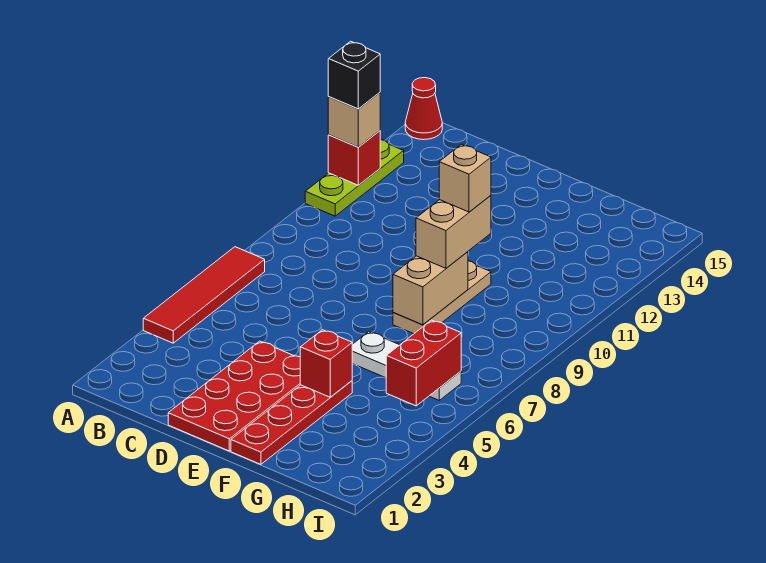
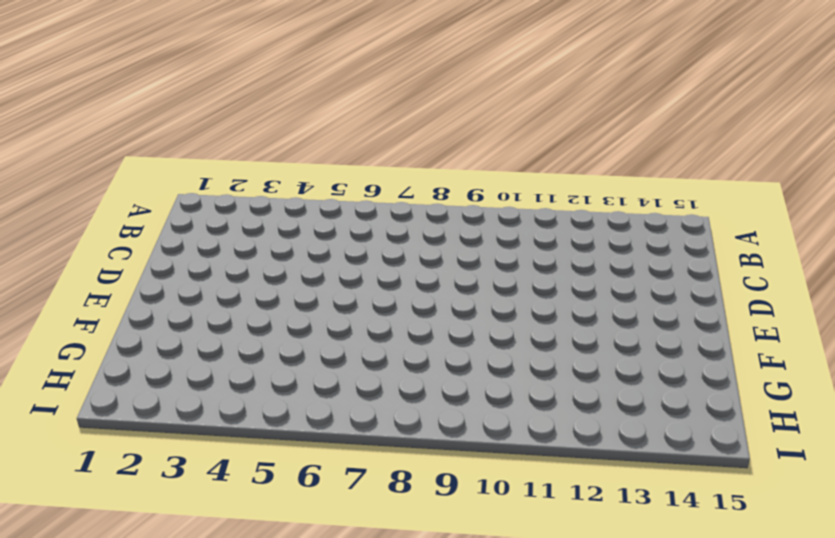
none -> red 1x4 tile [143,247,265,343]
none -> lime 1x3 plate [305,140,404,216]
none -> red 1x1 cone [405,78,442,140]

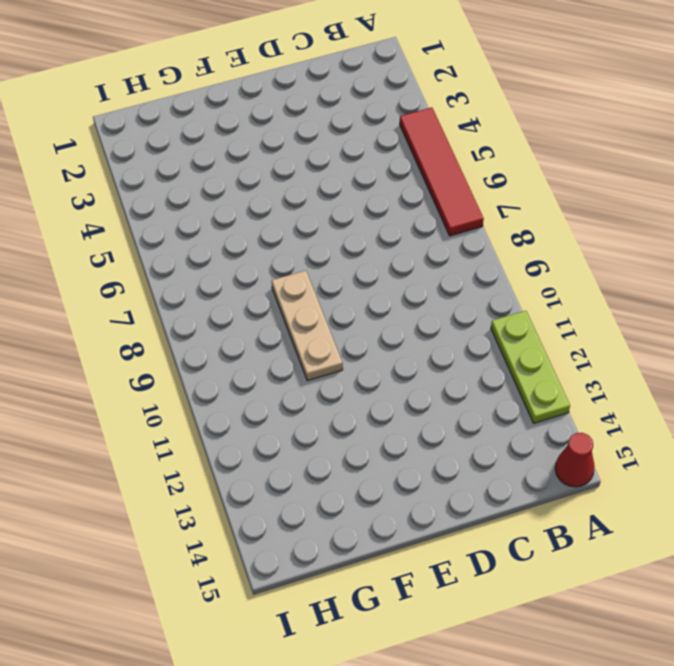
none -> red 2x4 plate [168,341,300,451]
none -> red 1x4 plate [231,381,352,464]
none -> white 1x3 plate [352,332,461,400]

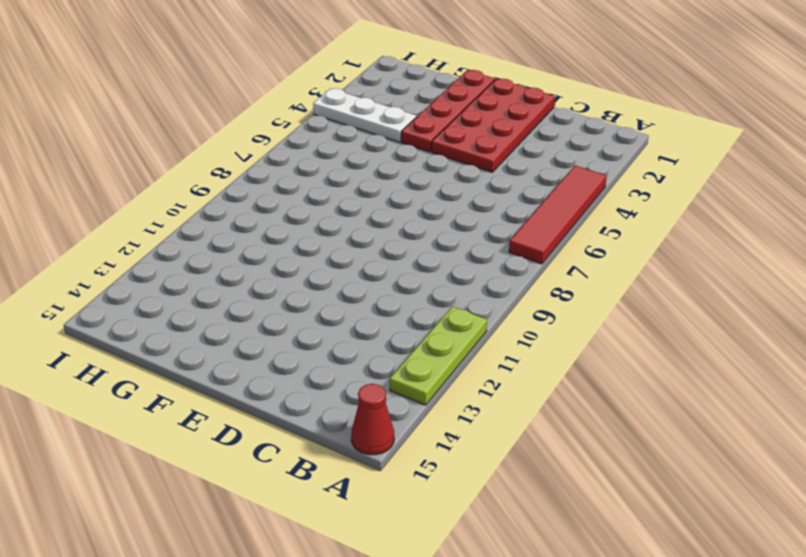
white 1x3 plate [313,88,416,142] -> white 1x3 plate moved to [352,332,461,400]
none -> tan 1x3 plate [393,261,491,334]
none -> red 1x1 brick [328,131,380,185]
none -> red 1x1 brick [300,330,352,397]

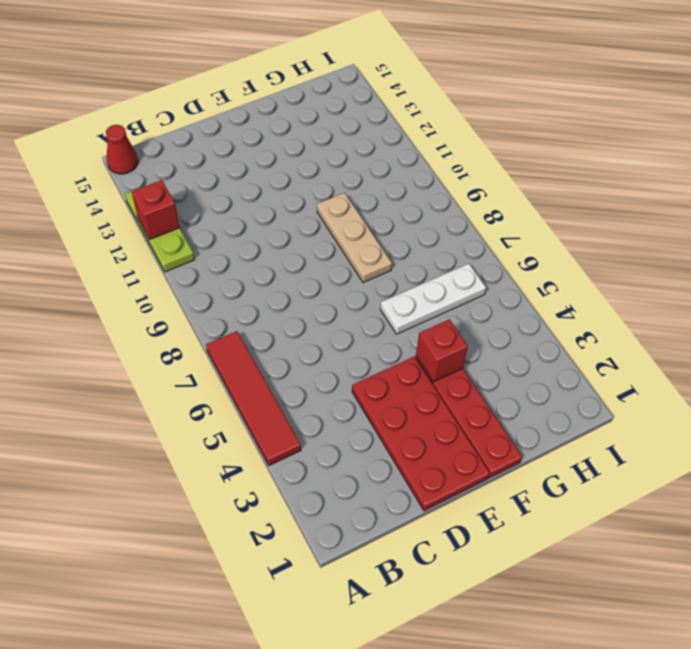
none -> tan 1x2 brick [393,252,468,325]
none -> red 1x2 brick [386,320,461,406]
none -> tan 1x1 brick [328,93,380,147]

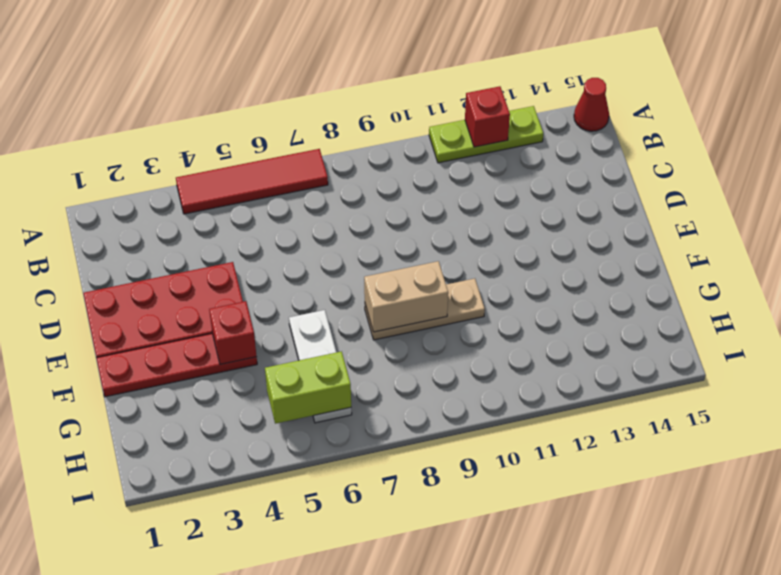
lime 1x2 brick [265,351,351,424] -> red 1x2 brick [386,320,461,406]
none -> tan 1x1 brick [328,93,380,147]
none -> tan 1x2 brick [416,196,491,268]
none -> black 1x1 brick [328,41,380,109]

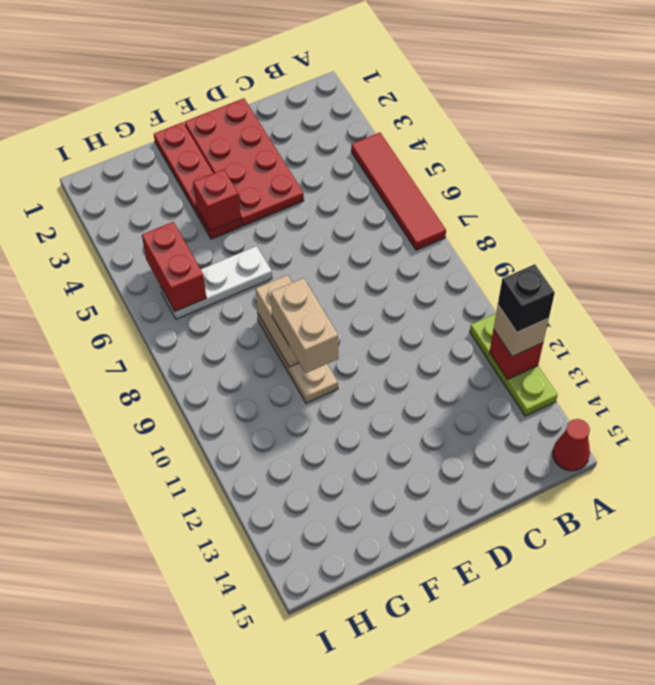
none -> tan 1x1 brick [439,144,491,212]

